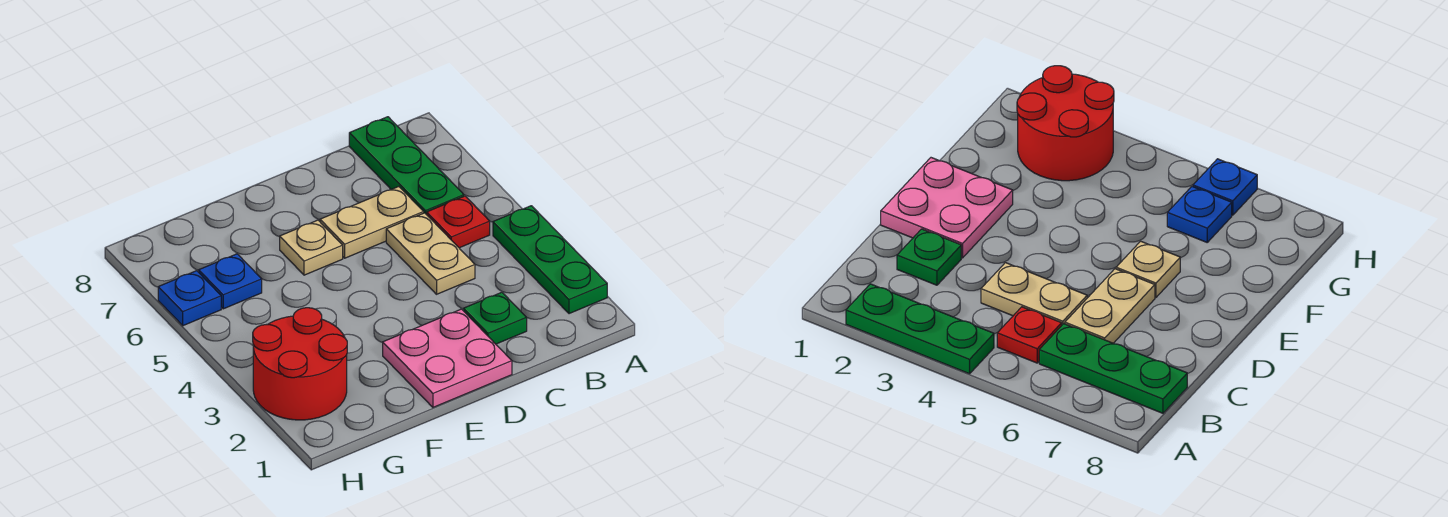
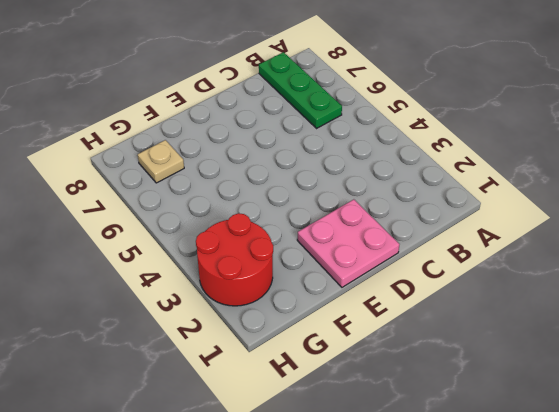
tan 1x1 plate [138,140,184,183] -> tan 1x1 plate moved to [280,220,343,275]
none -> green 1x3 plate [493,206,607,314]
none -> red 1x1 plate [427,196,490,248]

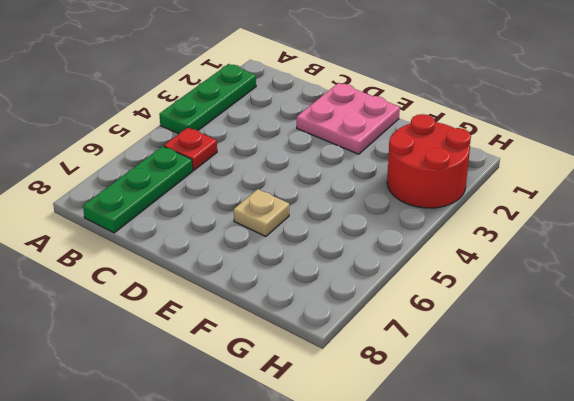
none -> green 1x1 plate [464,292,527,344]
none -> tan 1x2 plate [386,213,475,294]

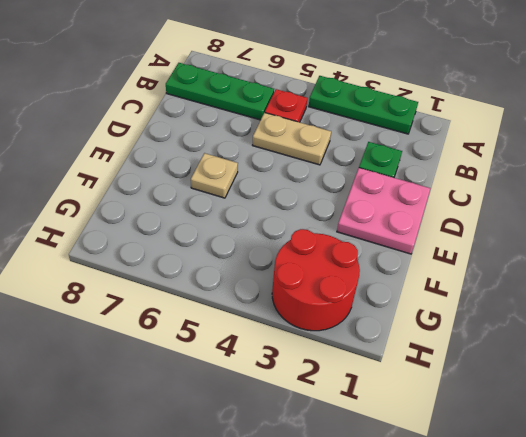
none -> tan 1x2 plate [320,187,424,258]
none -> blue 1x1 plate [199,254,262,309]

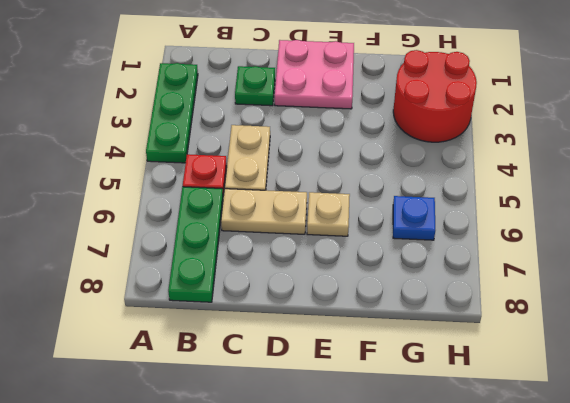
none -> blue 1x1 plate [158,271,221,326]

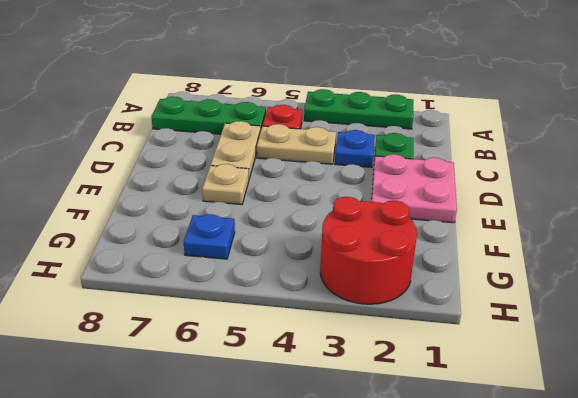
blue 1x1 plate [335,130,375,168] -> blue 1x1 plate moved to [158,271,221,326]

